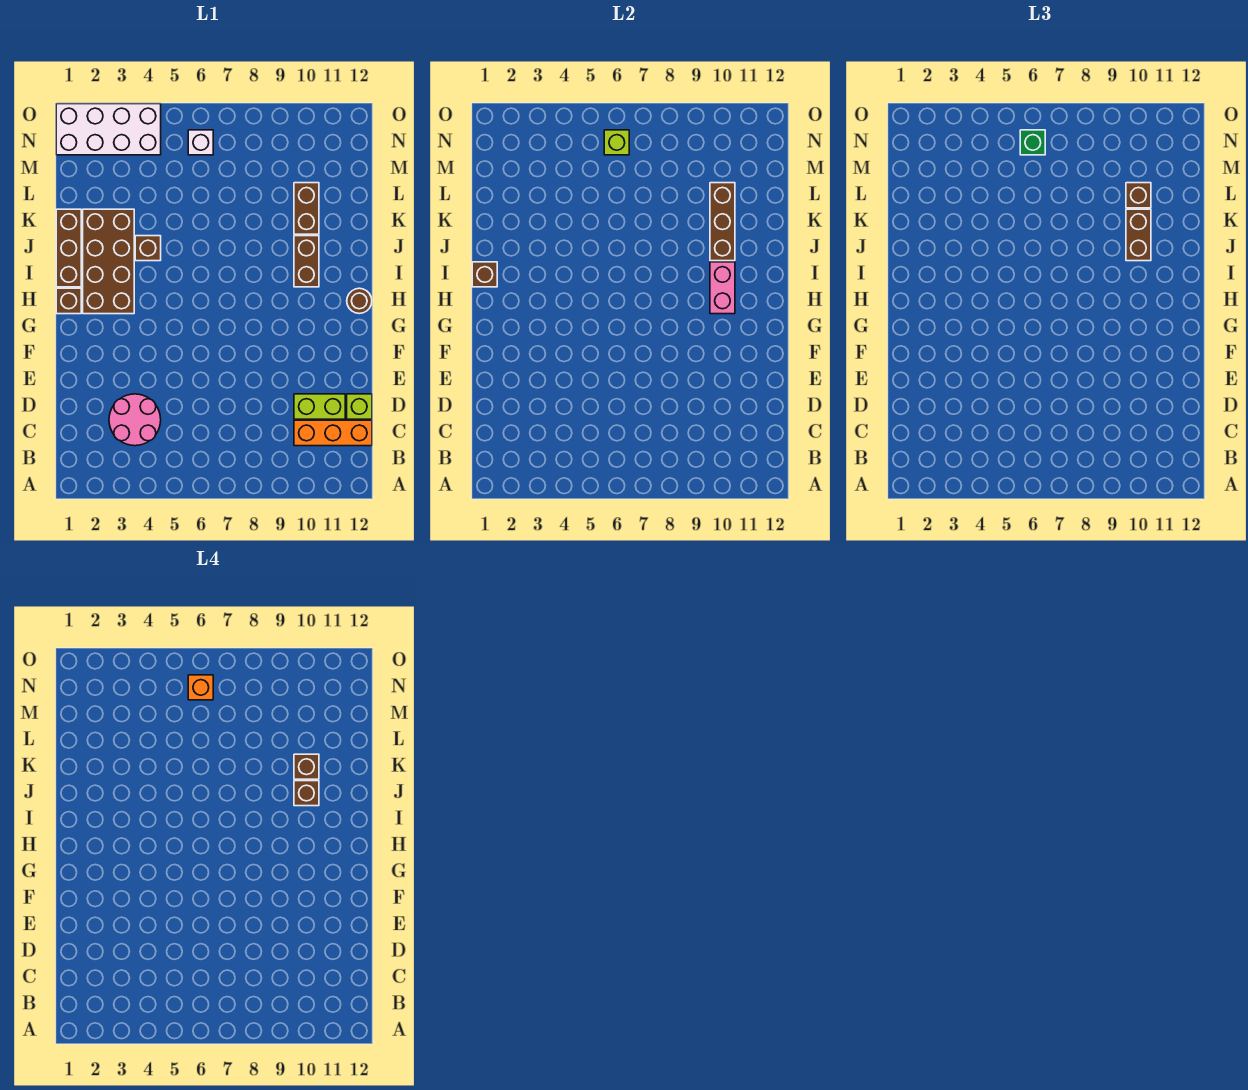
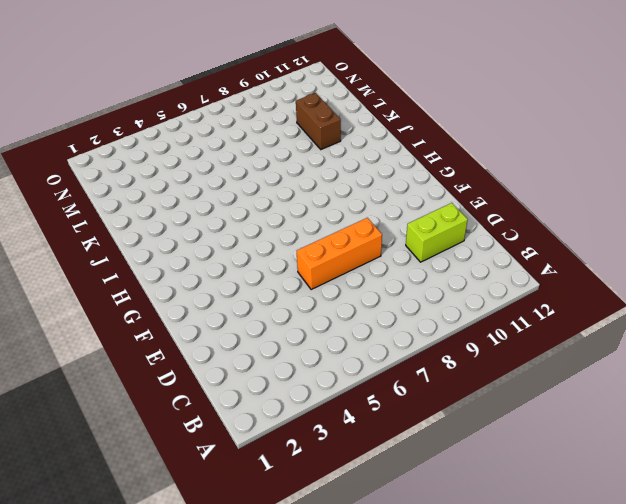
orange 1x3 brick [297,218,382,290] -> orange 1x3 brick moved to [294,420,372,446]
none -> pink 2x2 round brick [109,394,161,446]
none -> lime 1x1 brick [347,394,372,419]
none -> brown 1x1 brick [56,288,81,314]

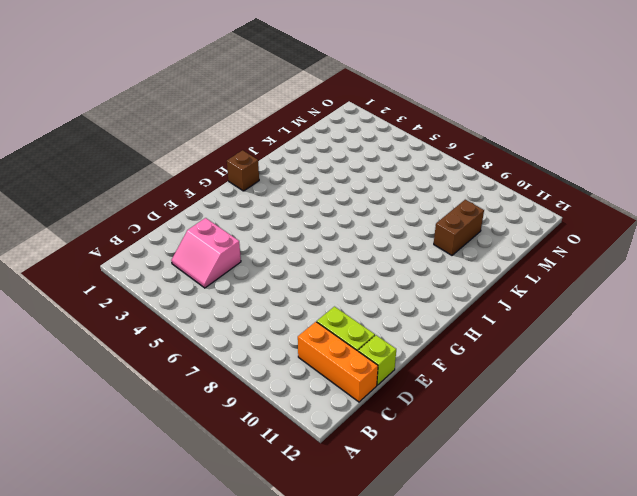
pink 2x2 slope [171,218,241,288] -> pink 2x2 round brick [109,394,161,446]
none -> brown 2x4 brick [83,209,134,314]
none -> brown 1x1 round brick [347,288,372,314]
none -> brown 1x3 brick [56,209,81,287]

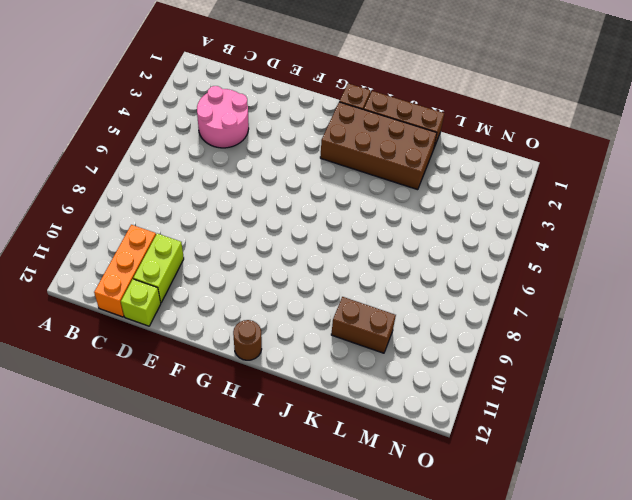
none -> brown 1x2 brick [294,236,319,287]
none -> brown 1x1 brick [135,236,161,261]
none -> white 2x4 brick [56,104,161,155]

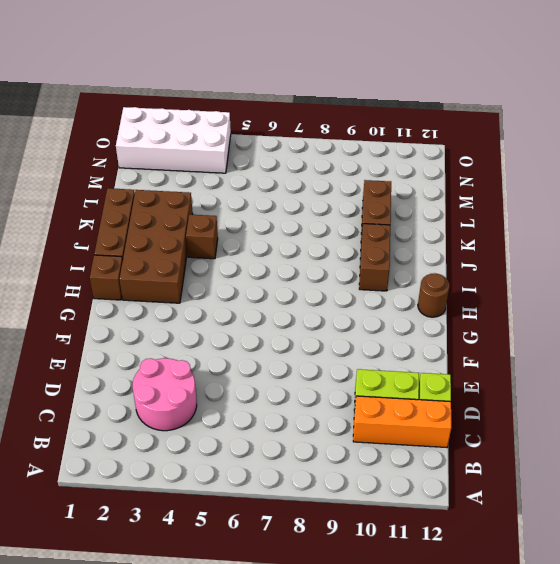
none -> white 1x1 brick [188,130,213,155]
none -> pink 1x2 brick [710,262,735,314]
none -> brown 1x1 brick [472,262,497,287]

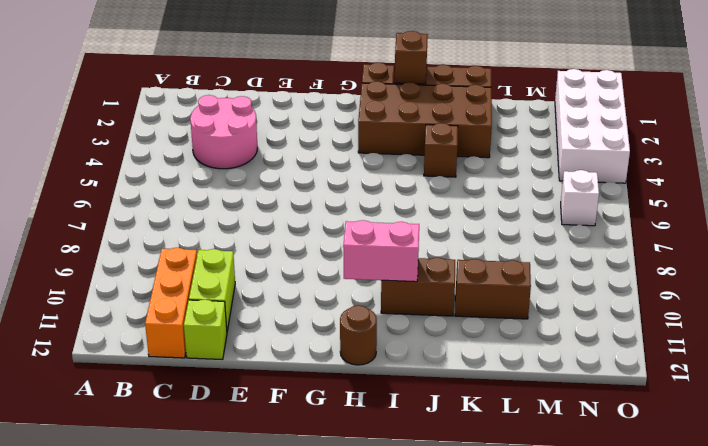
none -> brown 1x3 brick [710,183,735,261]
none -> lime 1x1 brick [604,130,629,155]
none -> brown 1x2 brick [1126,209,1151,261]

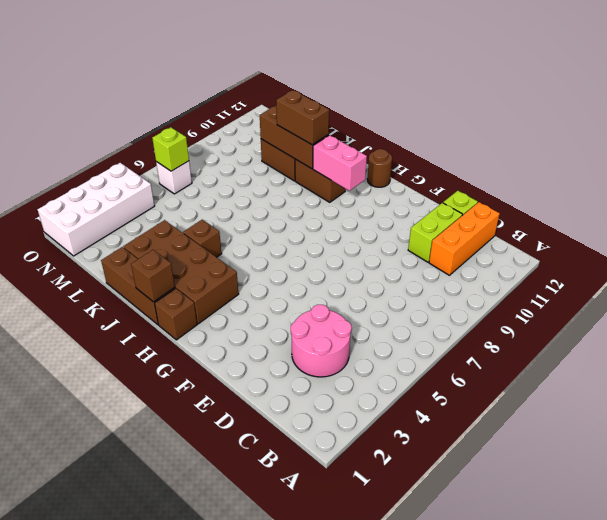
none -> brown 1x1 brick [1126,183,1151,208]
none -> green 1x1 brick [1020,130,1045,155]
none -> brown 1x1 brick [294,781,319,806]

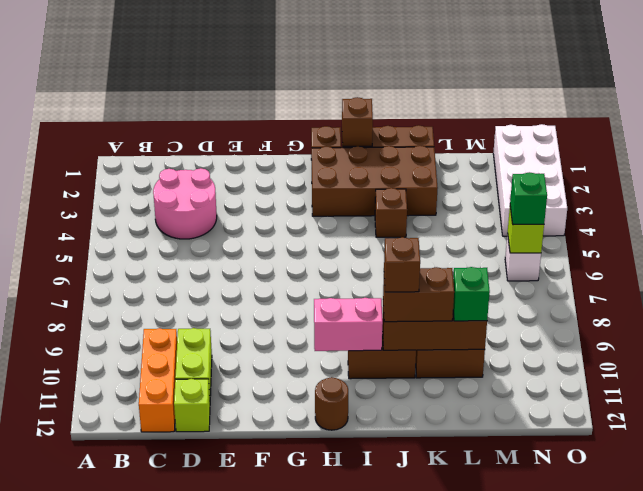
green 1x1 brick [453,267,490,321] -> brown 1x1 brick [1126,183,1151,208]
none -> brown 1x1 brick [294,754,319,779]
none -> orange 1x1 brick [188,675,213,700]

